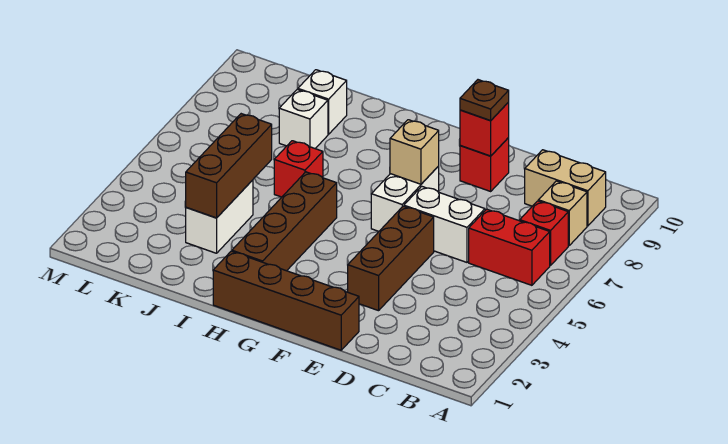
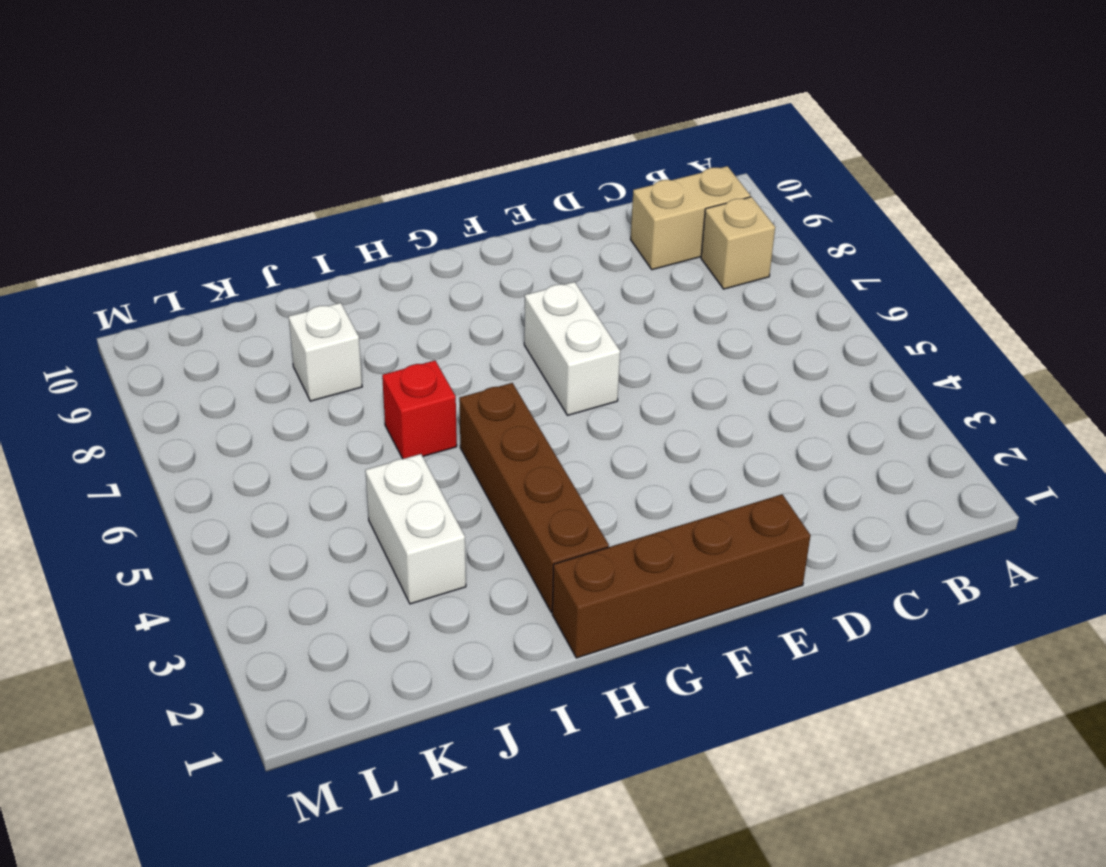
none -> red 1x2 brick [469,209,550,285]
none -> red 1x1 brick [520,201,568,266]
none -> white 1x2 brick [404,186,485,262]

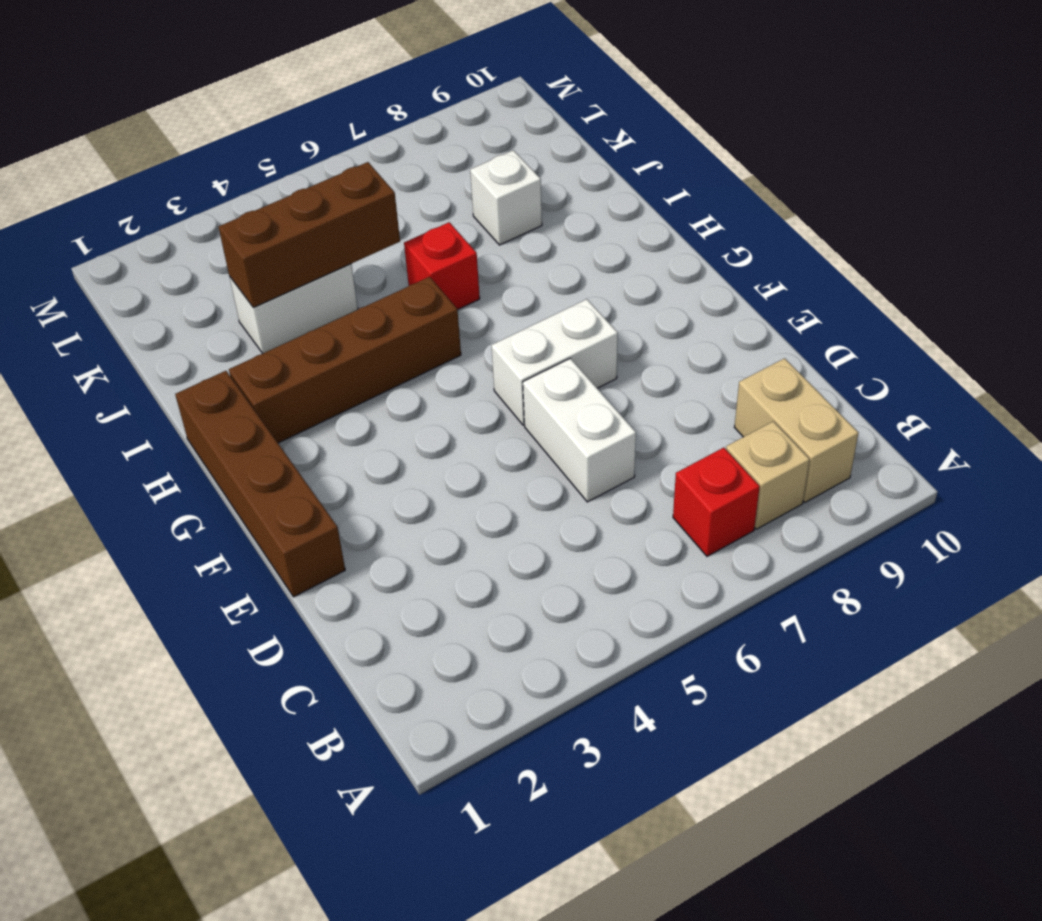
none -> red 1x2 brick [469,209,550,285]
none -> brown 1x3 brick [348,206,434,311]
none -> red 1x1 brick [460,138,509,191]

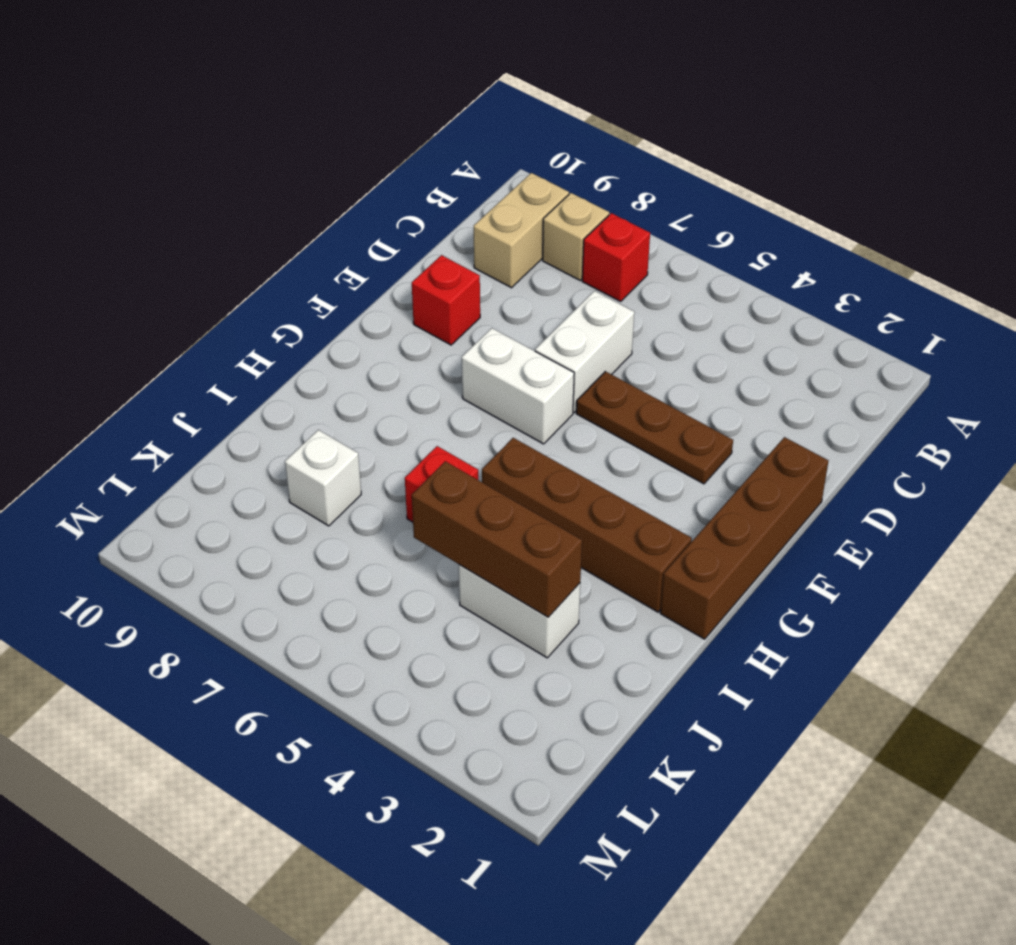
brown 1x3 plate [576,371,733,484] -> brown 1x3 brick [348,206,434,311]
none -> red 1x2 brick [469,209,550,285]
none -> white 1x1 brick [298,70,347,134]
none -> red 1x1 brick [460,102,509,156]

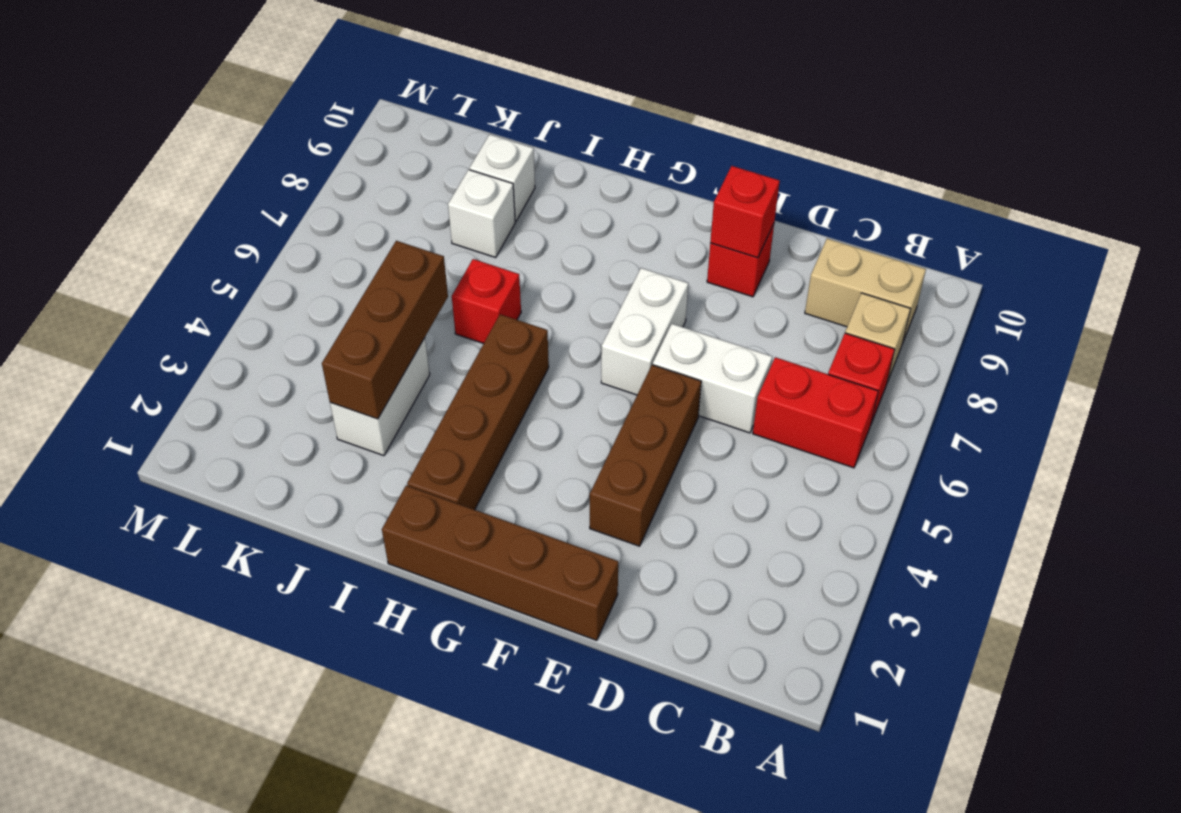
none -> tan 1x1 brick [390,120,439,184]
none -> brown 1x1 plate [460,80,509,121]

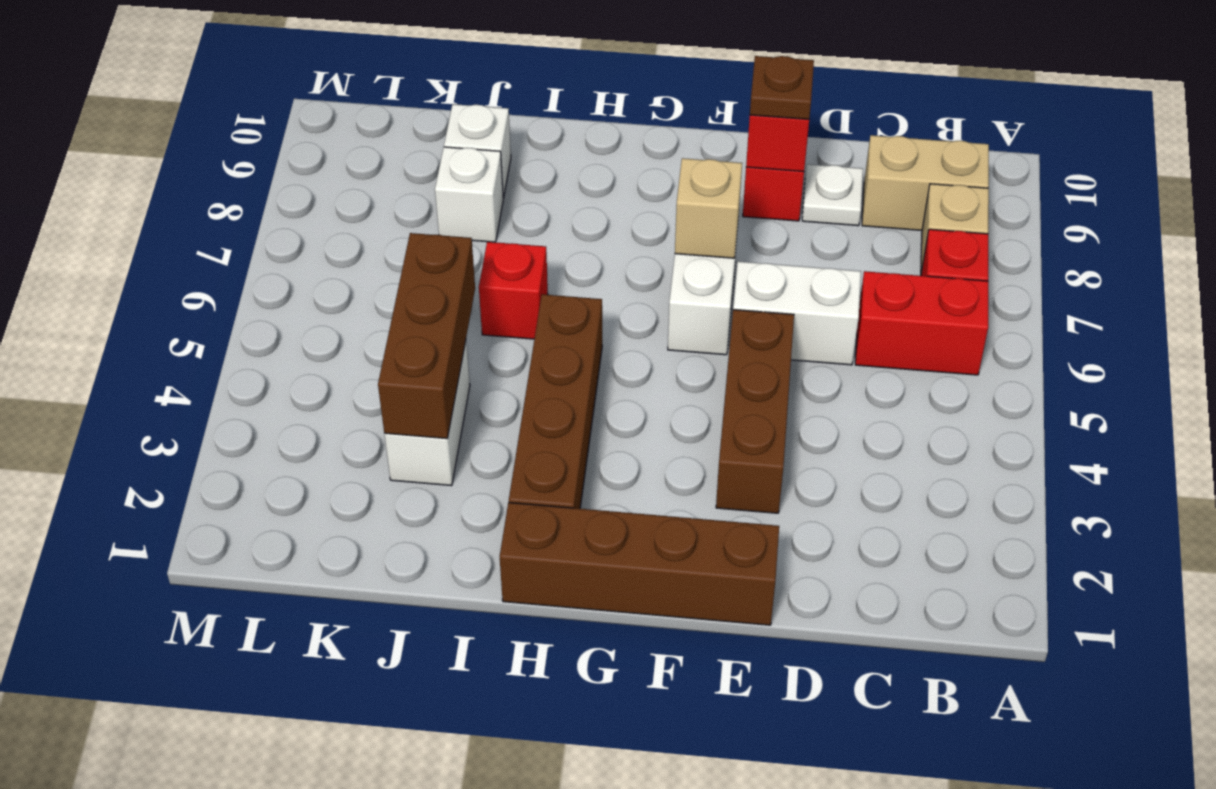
white 1x1 plate [802,164,863,226] -> none

